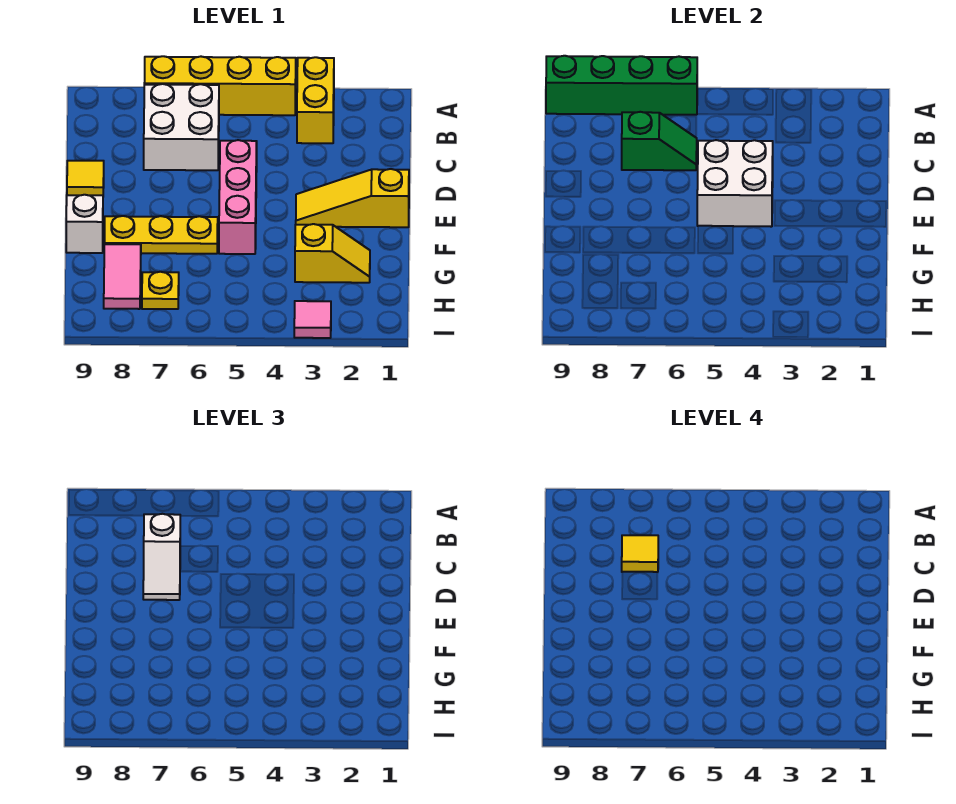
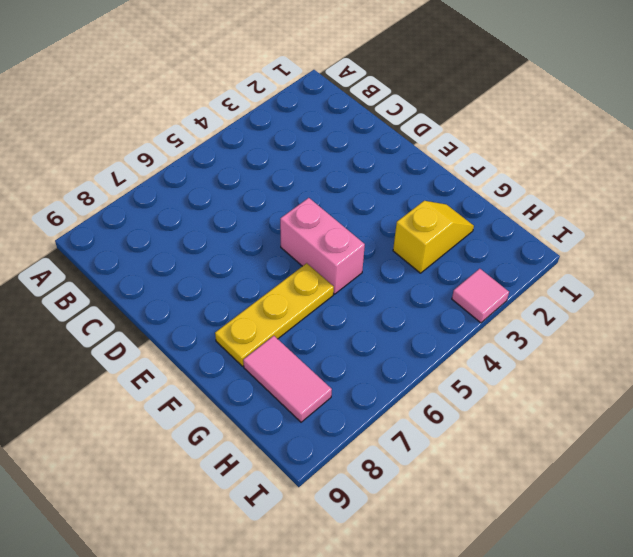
pink 1x2 brick [280,198,365,294] -> pink 1x3 brick [219,140,257,254]
none -> yellow 1x2 brick [297,57,334,143]
none -> yellow 1x4 brick [144,56,296,115]
none -> white 2x2 brick [144,84,219,170]

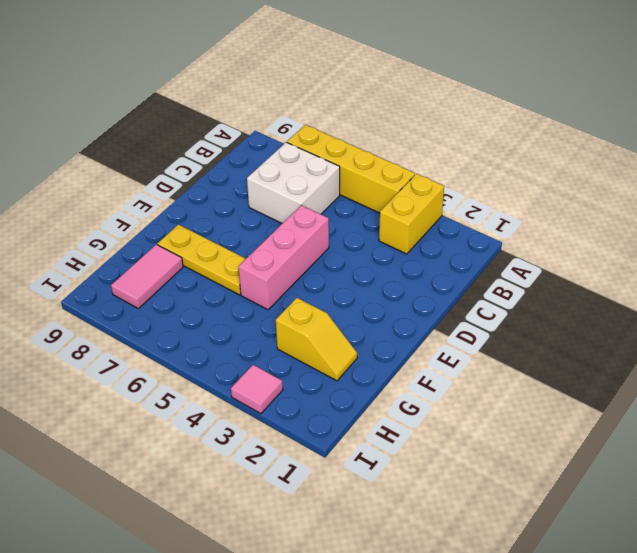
none -> yellow 1x1 tile [67,161,104,195]
none -> yellow 1x3 slope [296,169,409,227]
none -> white 1x1 brick [66,195,103,253]

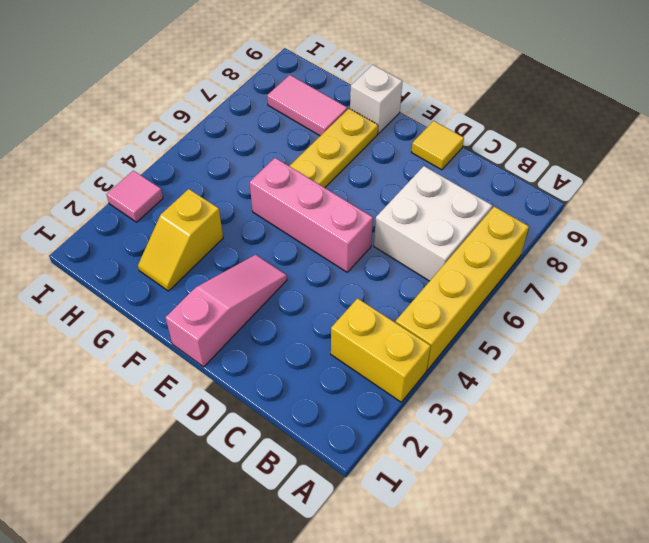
pink 1x3 slope [166,255,287,367] -> yellow 1x3 slope [296,169,409,227]
none -> yellow 1x1 plate [142,272,179,309]
none -> green 1x4 brick [546,56,697,115]
none -> green 1x2 slope [622,112,697,170]

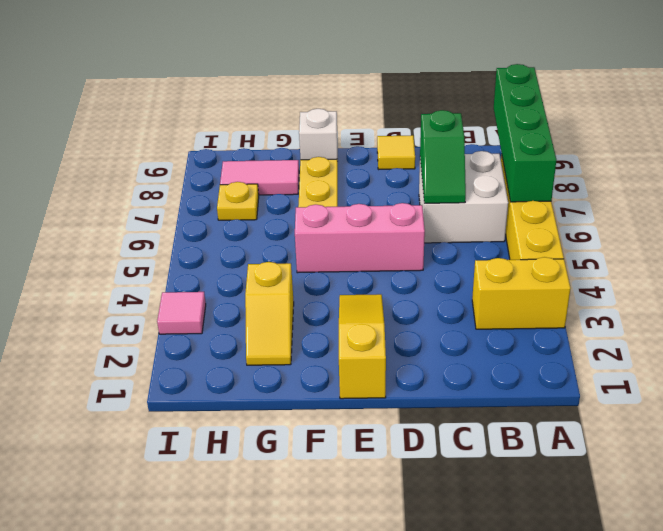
none -> white 2x2 brick [697,140,773,227]
none -> white 1x2 slope [143,514,180,600]
none -> yellow 1x1 tile [622,535,658,572]

